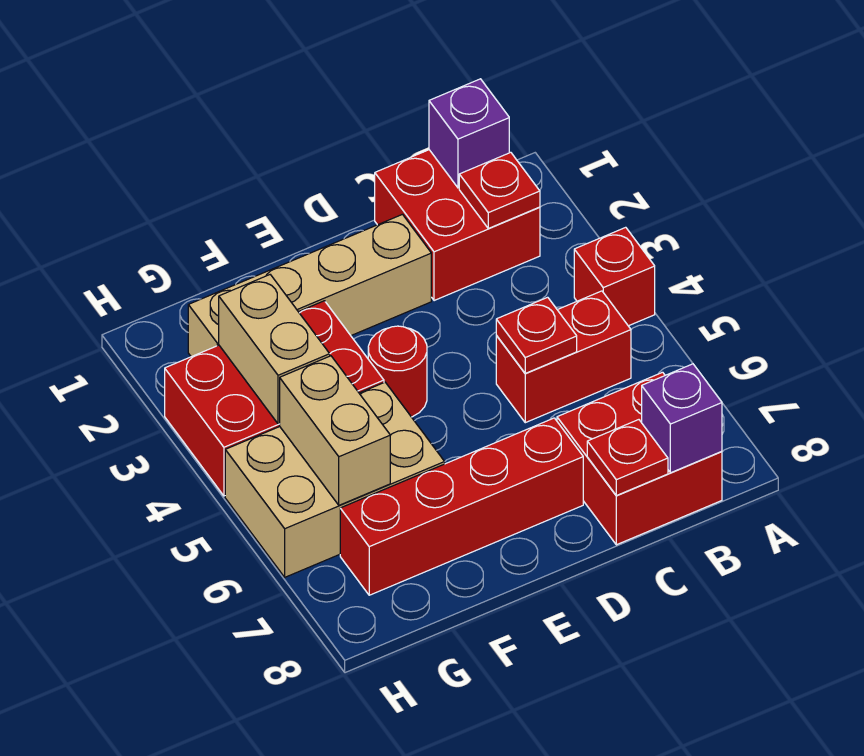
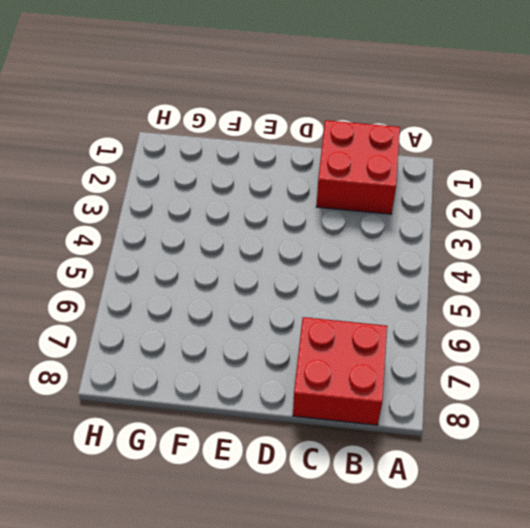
none -> red 1x1 brick [574,227,655,326]
none -> red 1x2 brick [496,291,631,423]
none -> tan 1x4 brick [188,214,431,357]

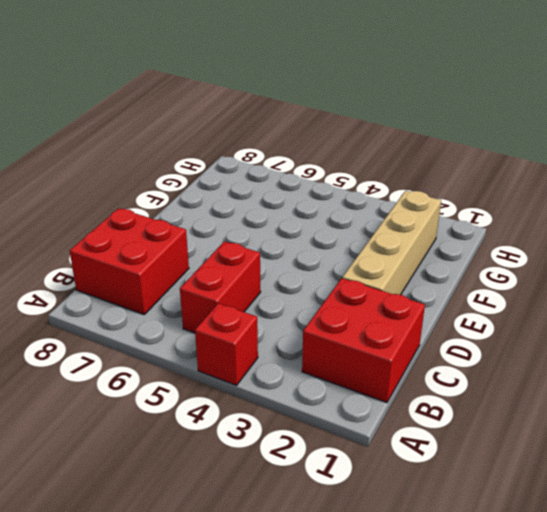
none -> red 1x4 brick [340,418,583,595]
none -> red 1x1 round brick [368,326,427,417]
none -> red 2x3 brick [165,301,384,496]

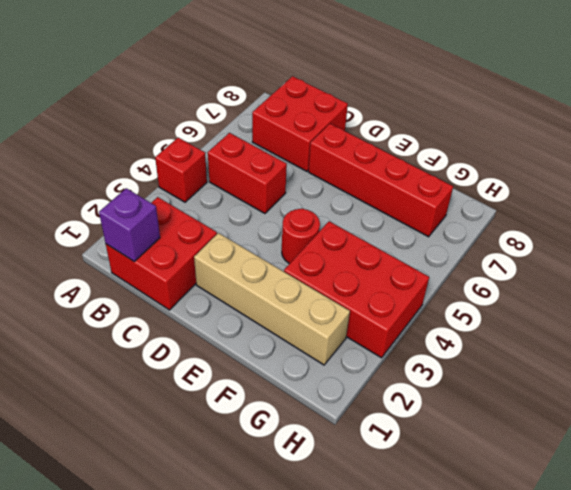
none -> tan 2x3 brick [225,382,445,577]
none -> red 1x1 plate [459,152,540,228]
none -> purple 1x1 brick [642,364,722,473]

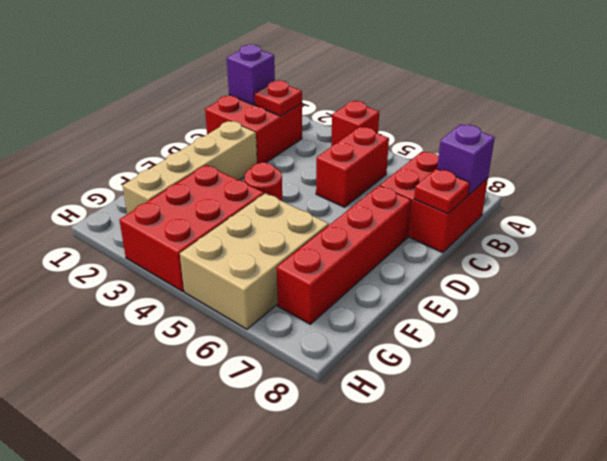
none -> red 1x1 plate [496,297,577,373]
none -> tan 1x2 brick [219,275,330,424]
none -> tan 1x2 brick [280,356,390,505]

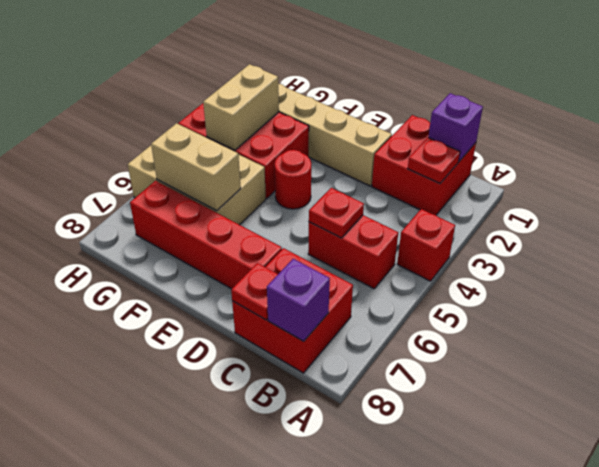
tan 1x2 brick [151,123,241,211] -> tan 1x2 brick turned to [280,356,390,505]

